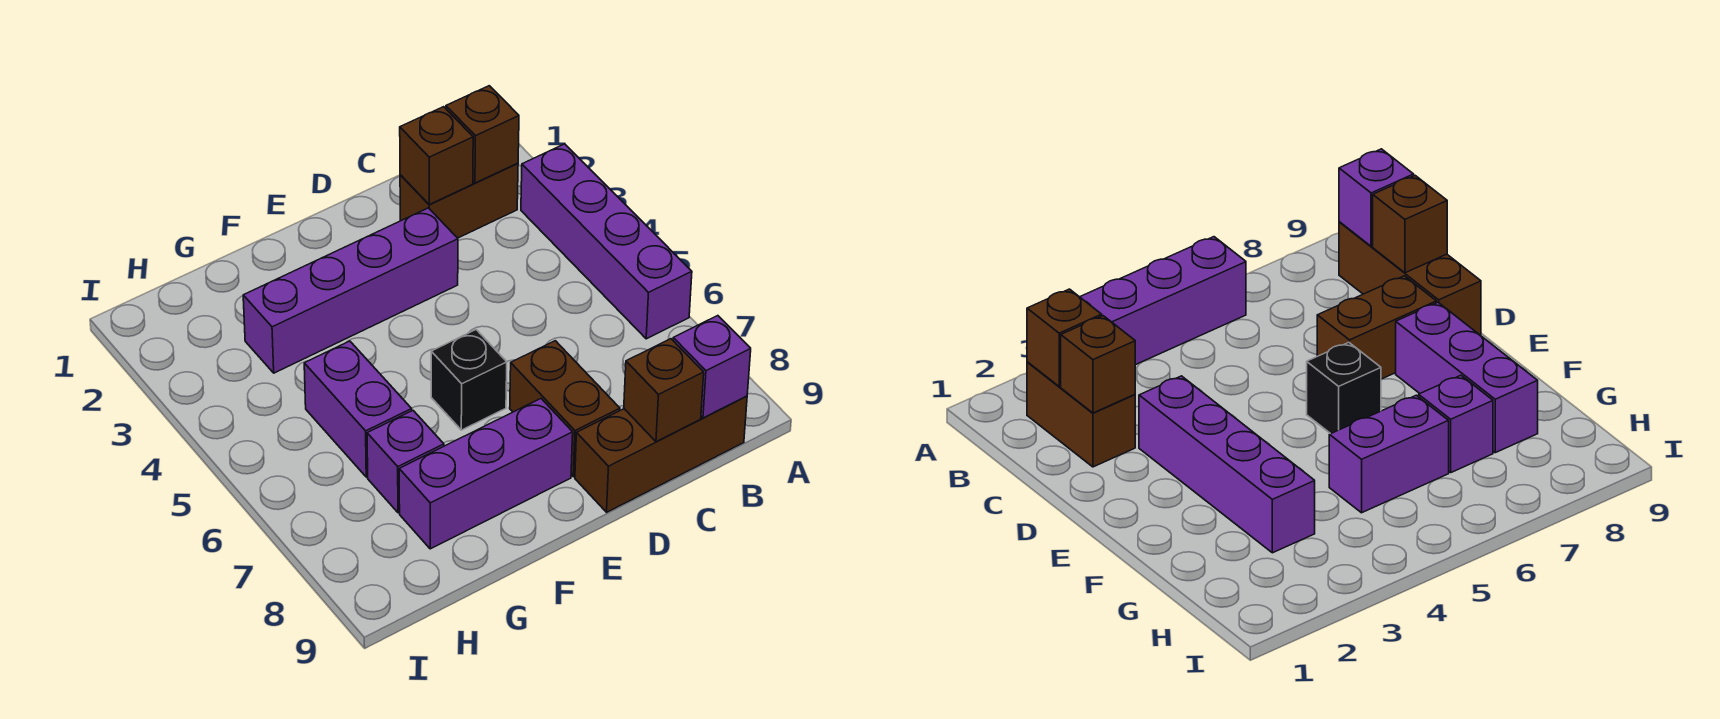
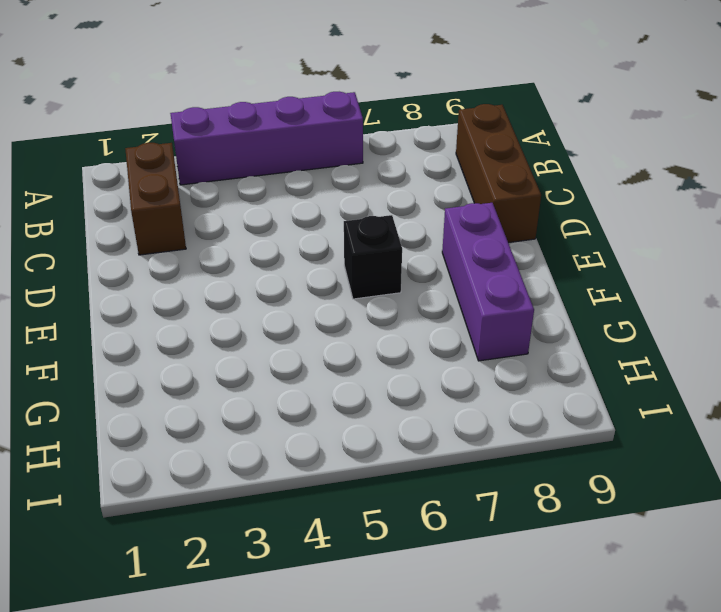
none -> purple 1x4 brick [243,208,458,373]
none -> brown 1x2 brick [510,341,620,477]
none -> purple 1x2 brick [304,341,412,477]

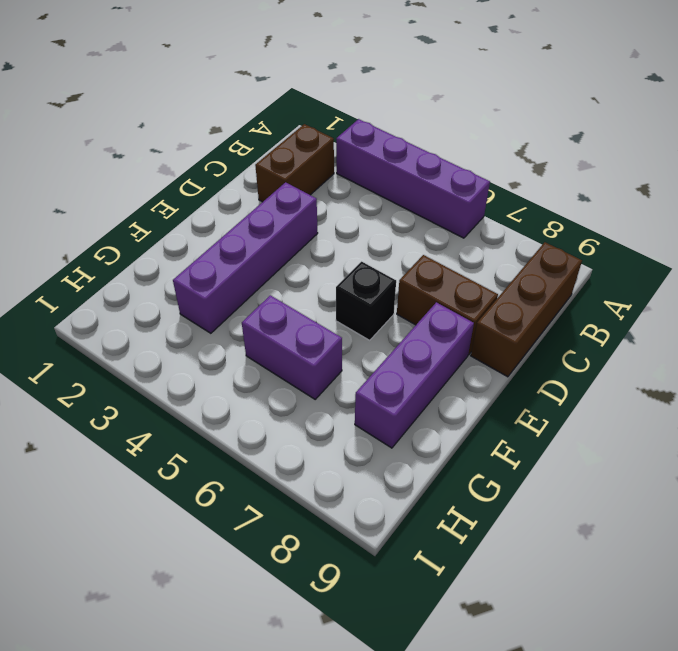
none -> purple 1x1 brick [367,411,444,513]
none -> brown 1x1 brick [446,86,519,183]
none -> purple 1x1 brick [673,316,751,418]

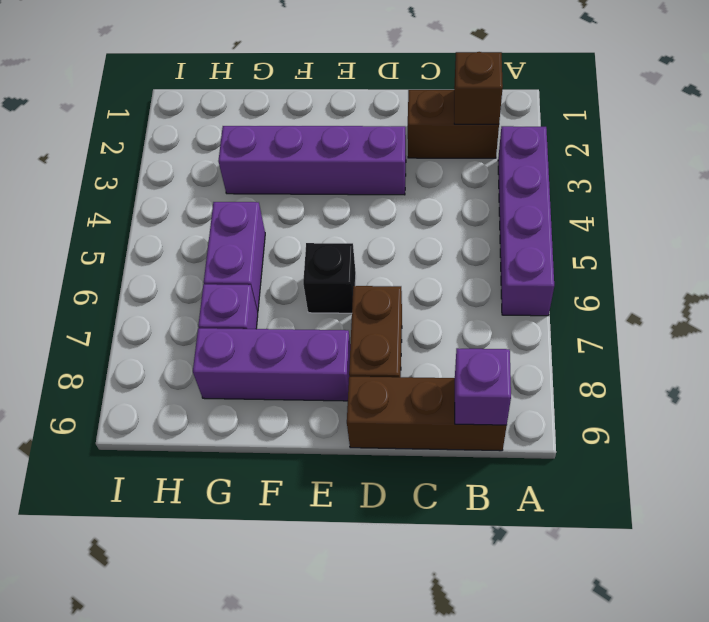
none -> brown 1x1 brick [400,107,473,204]
none -> brown 1x1 brick [624,339,704,442]

